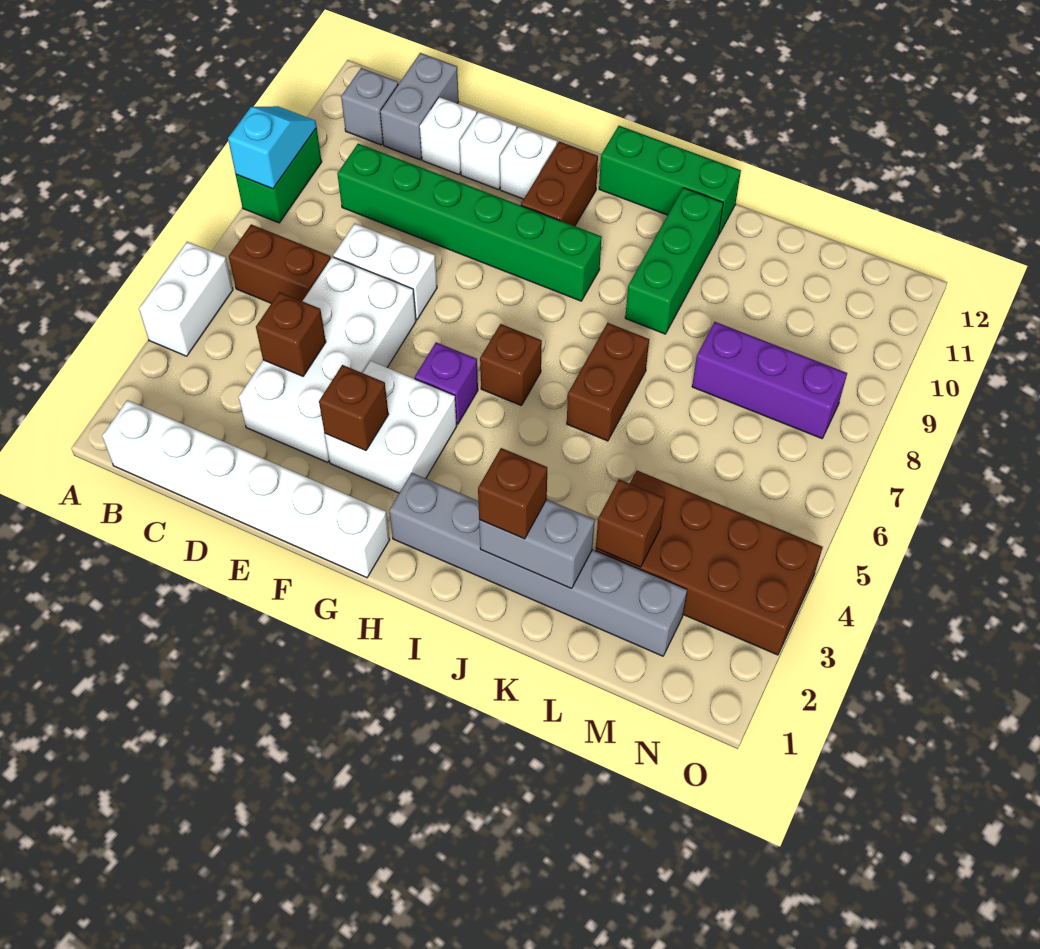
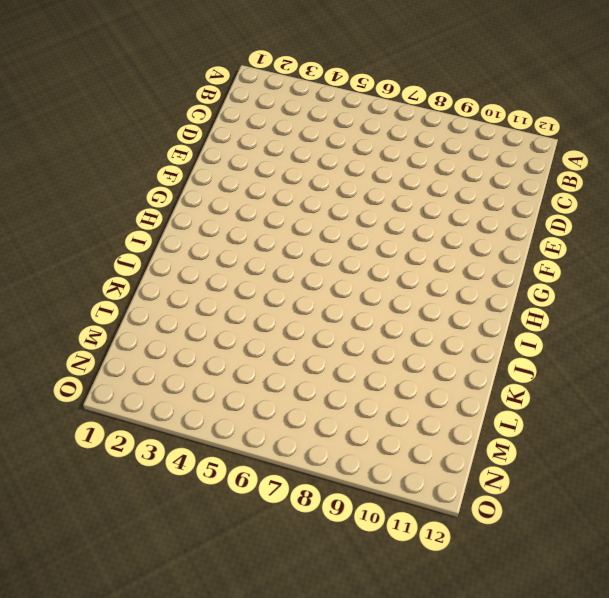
none -> white 1x2 brick [139,242,233,356]
none -> green 1x2 brick [236,128,322,223]
none -> white 1x6 brick [102,400,390,578]

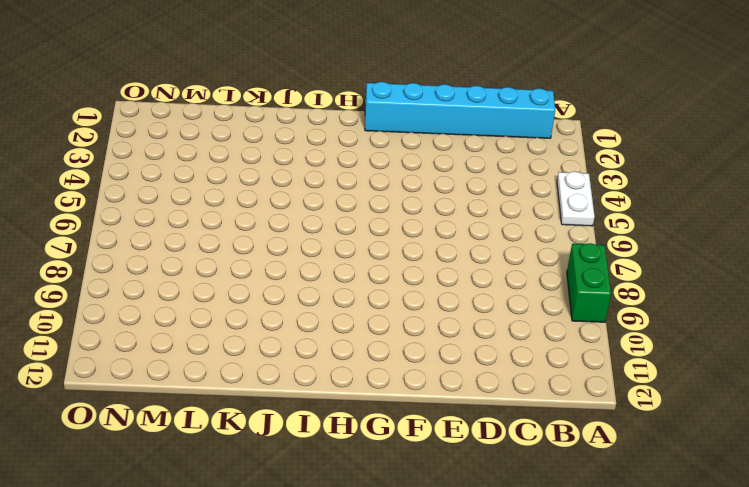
white 1x2 plate [557,172,595,226] -> white 1x2 brick [139,242,233,356]
cyan 1x6 brick [365,82,555,138] -> white 1x6 brick [102,400,390,578]
none -> brown 1x2 brick [229,224,331,303]
none -> grey 1x1 brick [341,68,398,145]
none -> green 1x6 brick [337,144,602,301]

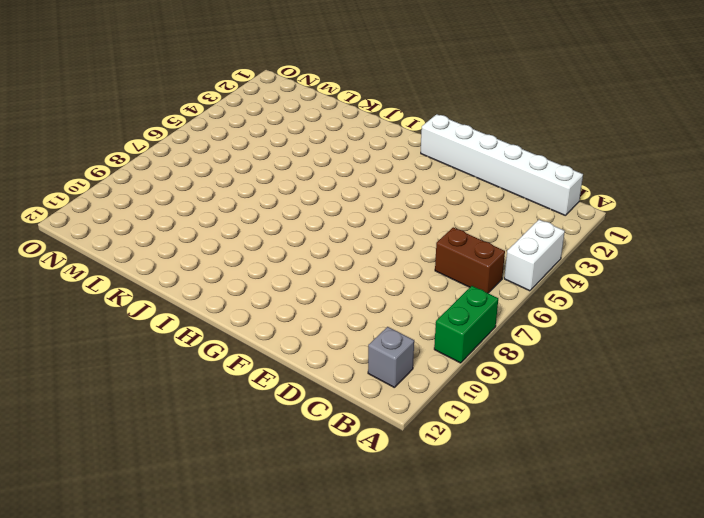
none -> green 1x6 brick [337,144,602,301]
none -> grey 1x2 brick [380,53,459,160]
none -> white 2x4 brick [239,257,416,463]

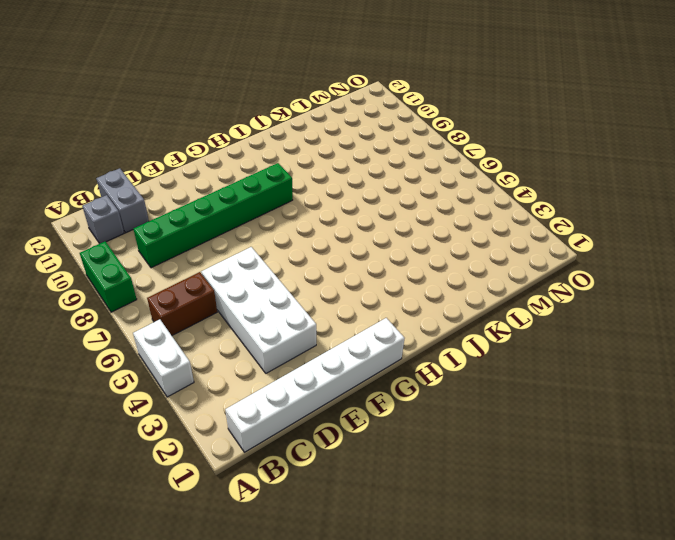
none -> white 1x2 brick [333,224,437,320]
none -> white 1x1 brick [420,97,477,174]
none -> white 1x1 brick [460,112,517,190]

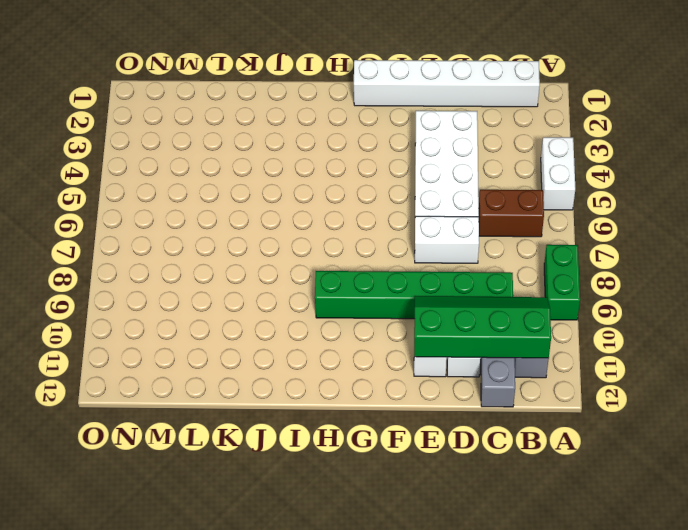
green 2x4 slope [414,296,551,358] -> none
none -> white 2x2 brick [325,361,457,493]
none -> white 1x1 brick [500,127,557,199]
none -> purple 1x1 brick [415,342,478,424]

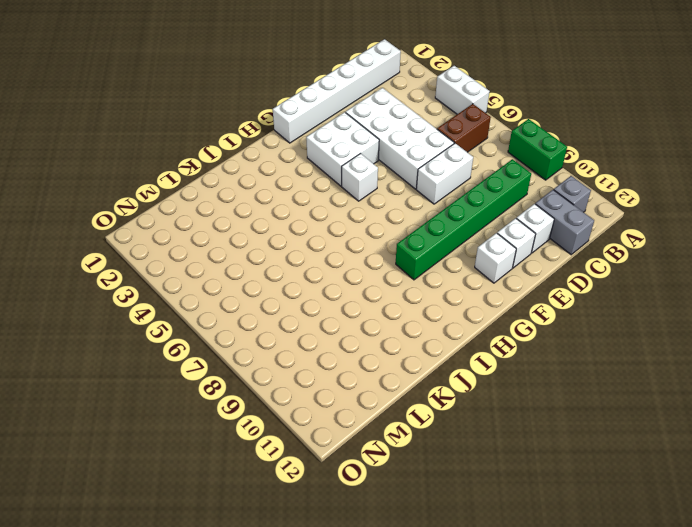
white 1x1 brick [342,154,378,201] -> purple 1x1 brick [415,342,478,424]
none -> brown 1x2 brick [521,142,598,226]
none -> grey 1x6 brick [389,473,687,656]
none -> brown 1x1 brick [480,324,542,406]

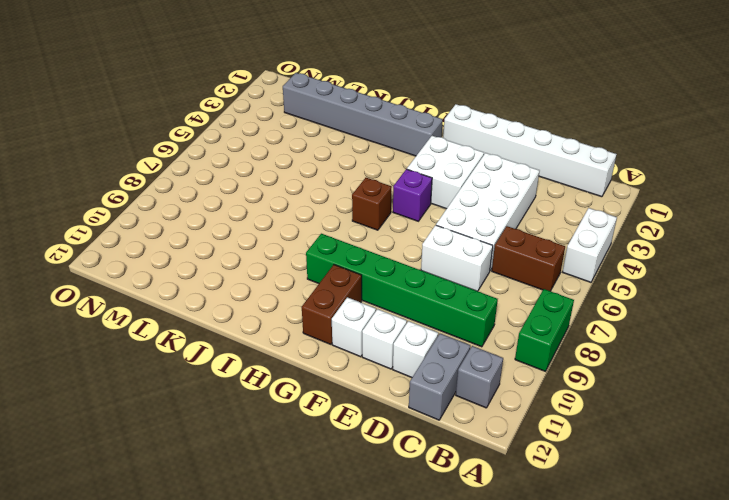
none -> green 1x3 brick [599,126,741,234]
none -> brown 1x2 brick [567,323,649,441]
none -> green 1x3 brick [625,188,723,334]

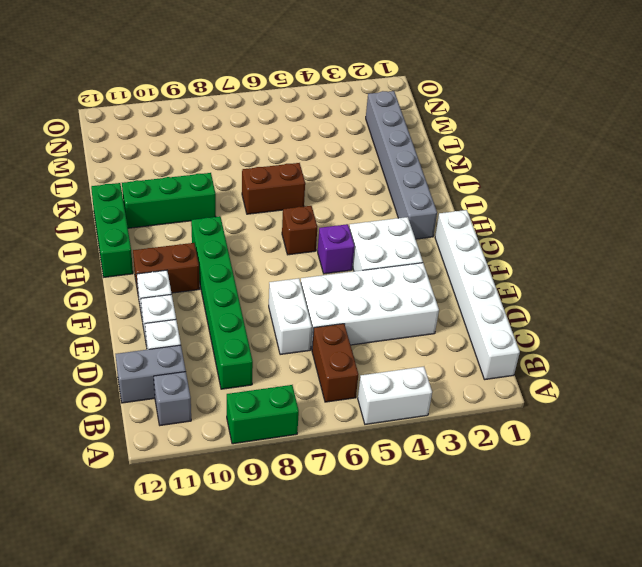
none -> brown 2x4 brick [596,471,823,655]
none -> purple 1x3 brick [692,322,847,439]
none -> cyan 1x2 slope [228,106,317,189]

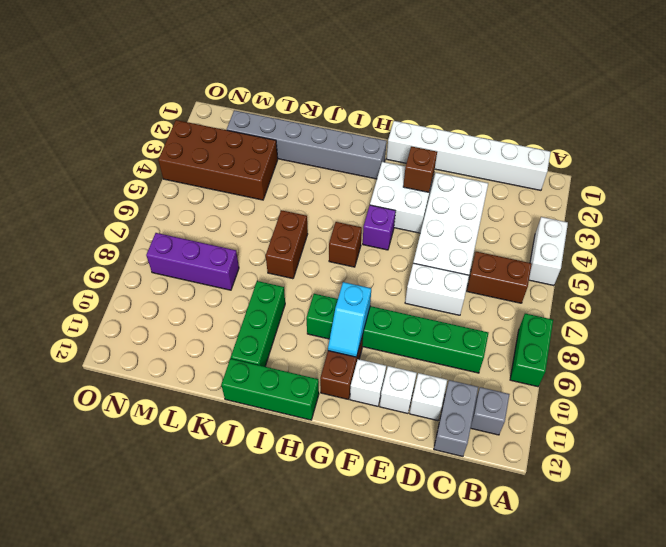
cyan 1x2 slope [328,282,371,357] -> cyan 1x2 slope moved to [228,106,317,189]
none -> brown 1x1 brick [256,292,326,376]
none -> grey 1x2 brick [479,499,595,588]
none -> brown 1x1 brick [596,479,665,567]

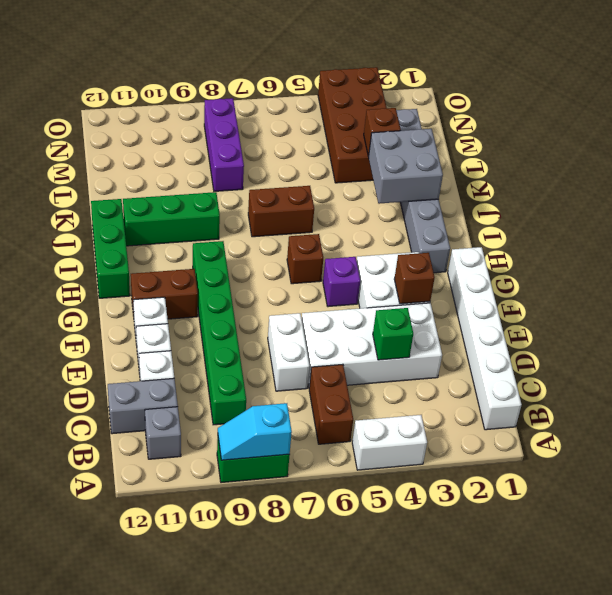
green 1x1 brick [373,308,413,360] -> brown 1x1 brick [256,292,326,376]
grey 2x2 brick [368,129,443,204] -> grey 1x2 brick [479,499,595,588]
none -> brown 1x1 brick [478,448,547,539]

